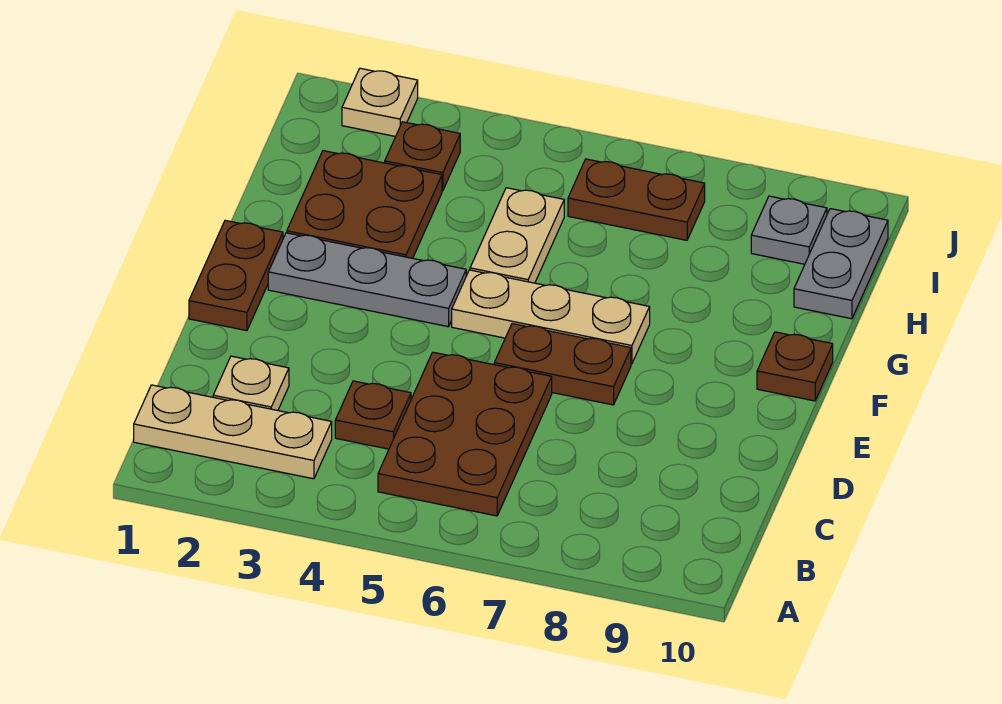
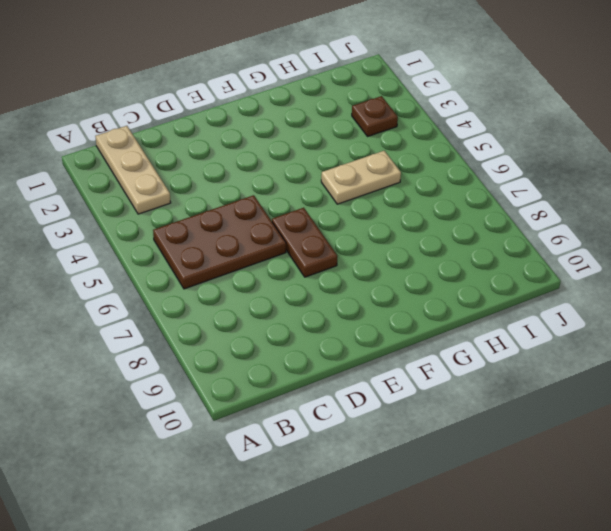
none -> tan 1x1 plate [213,356,289,410]
none -> brown 1x1 plate [335,381,411,449]
none -> brown 1x2 plate [189,220,283,331]

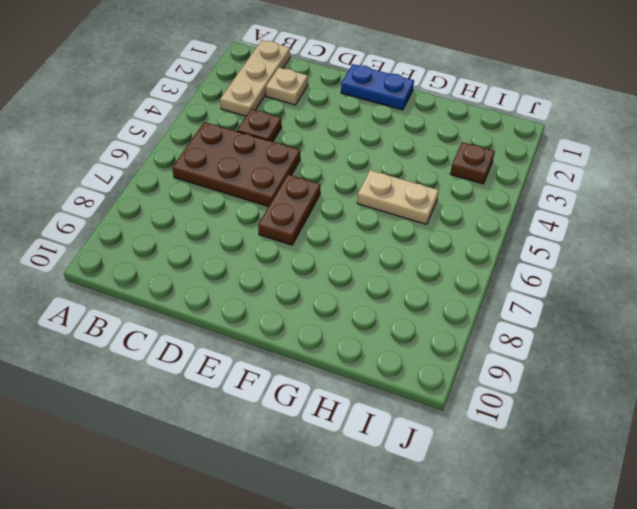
blue 1x2 plate [341,64,414,110] -> brown 1x2 plate [189,220,283,331]
none -> grey 1x3 plate [268,233,466,327]
none -> tan 1x3 plate [452,270,650,364]
none -> brown 1x1 plate [757,332,833,401]

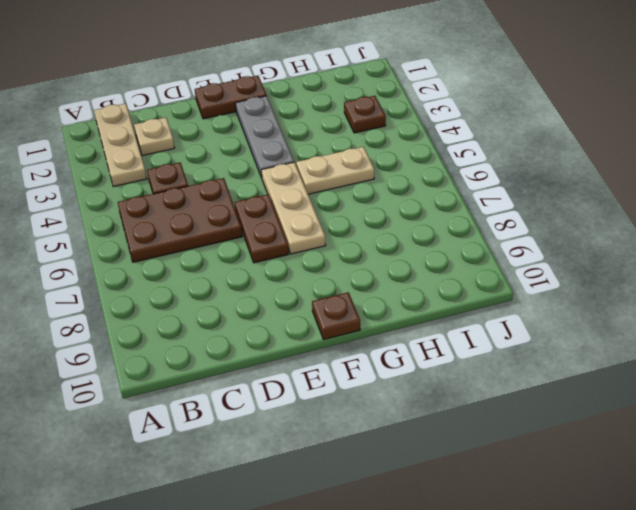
none -> brown 2x2 plate [287,151,442,258]
none -> grey 1x2 plate [794,209,888,319]
none -> brown 1x2 plate [568,159,705,240]

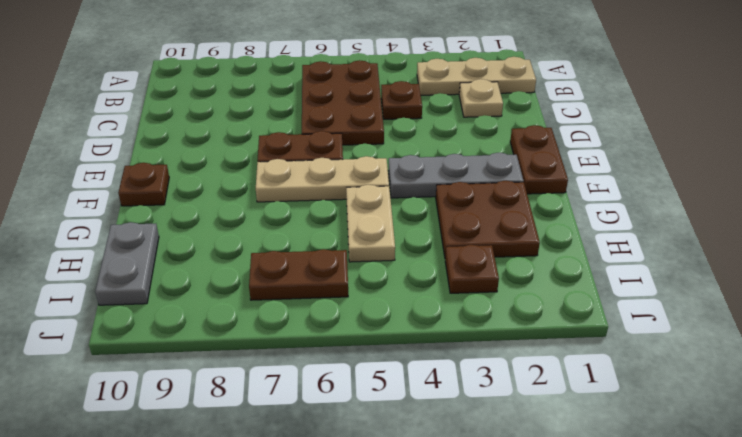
none -> grey 1x1 plate [751,196,827,264]
none -> tan 1x1 plate [342,68,418,136]

